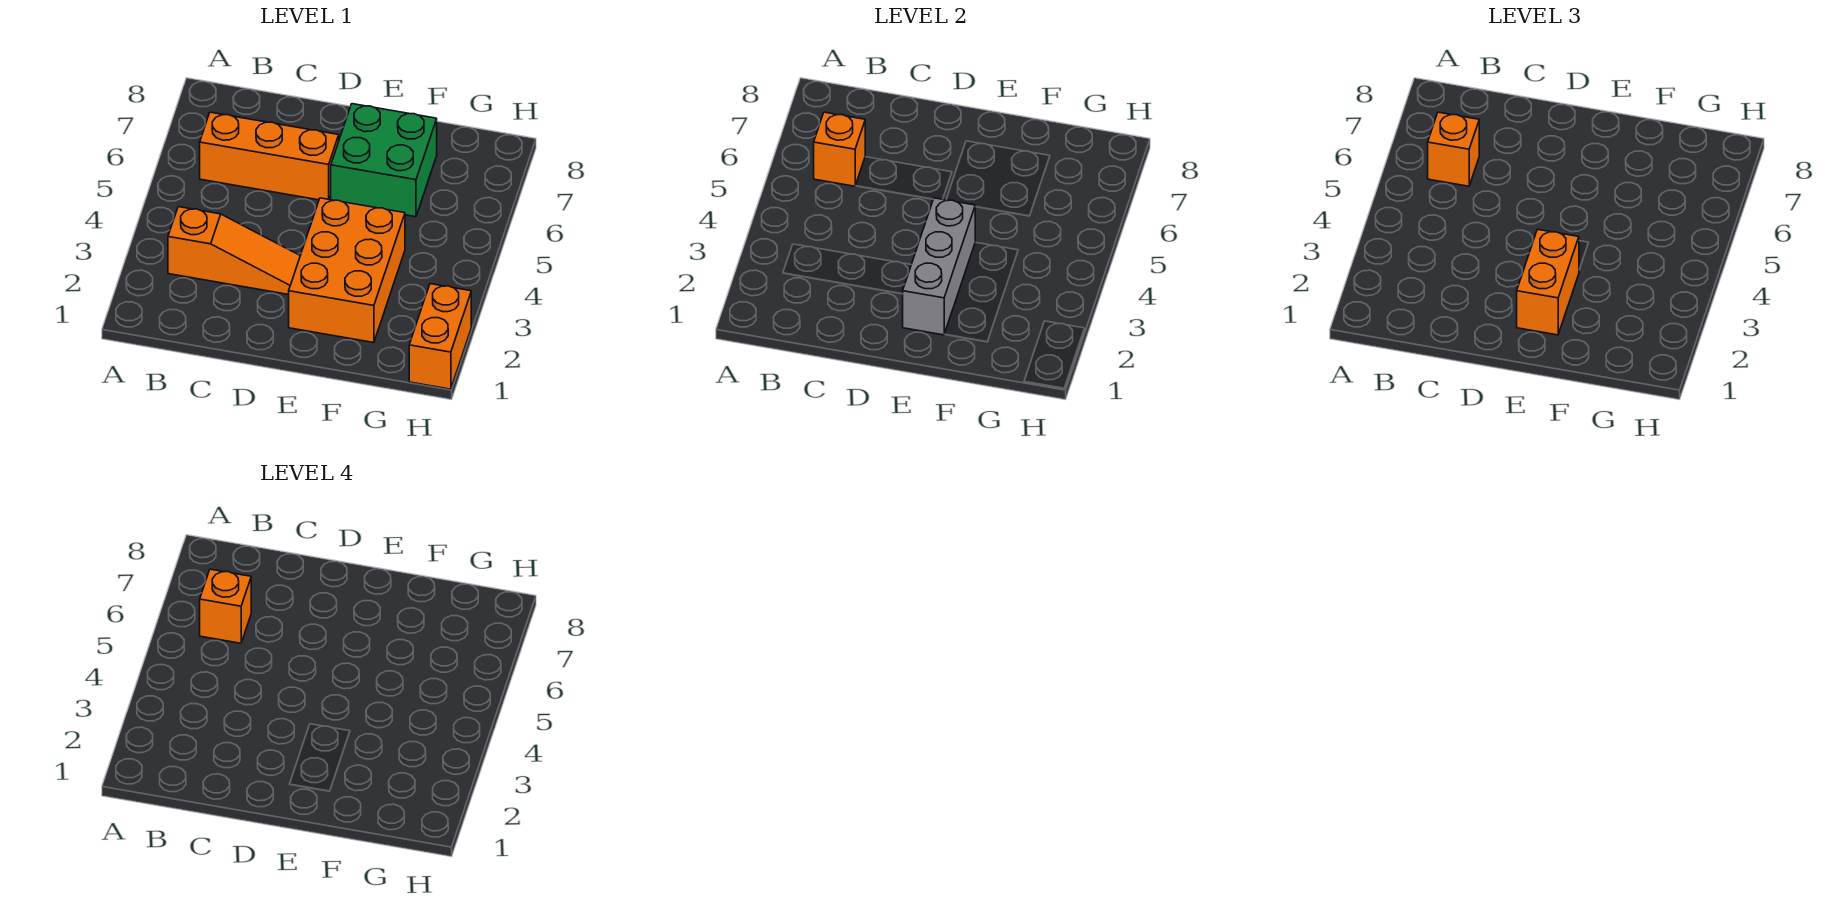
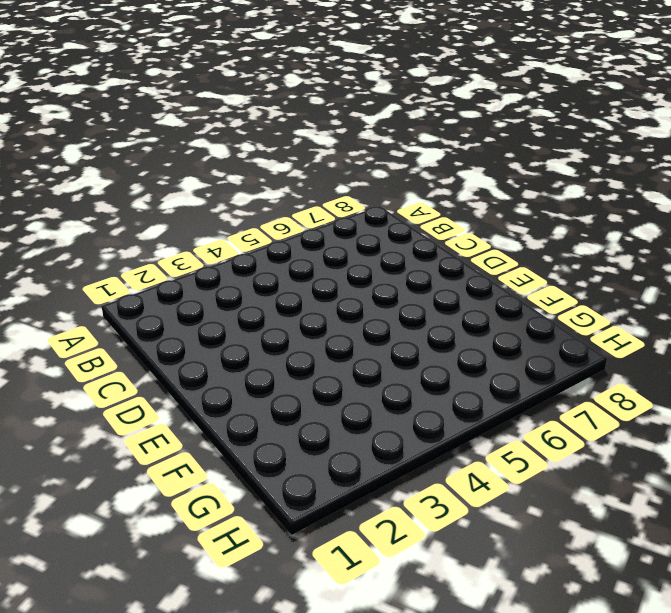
none -> orange 1x3 slope [168,207,300,295]
none -> orange 1x3 brick [200,112,339,200]

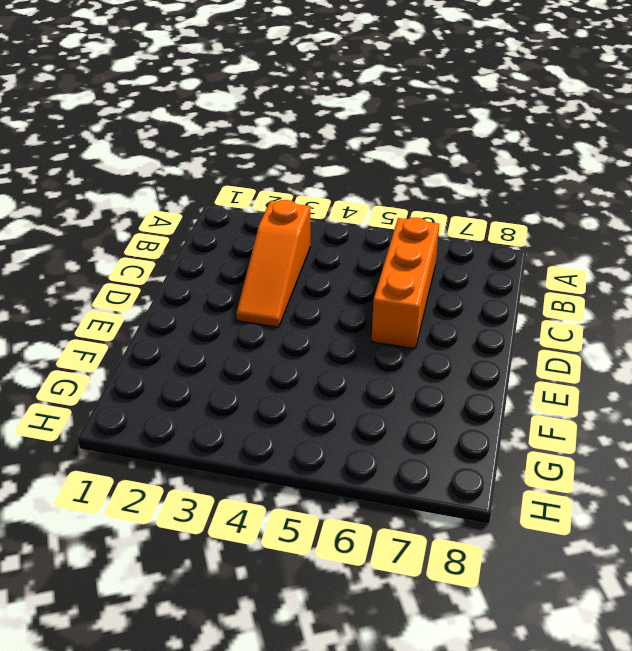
none -> orange 2x3 brick [289,198,405,343]
none -> green 2x2 brick [331,104,437,217]

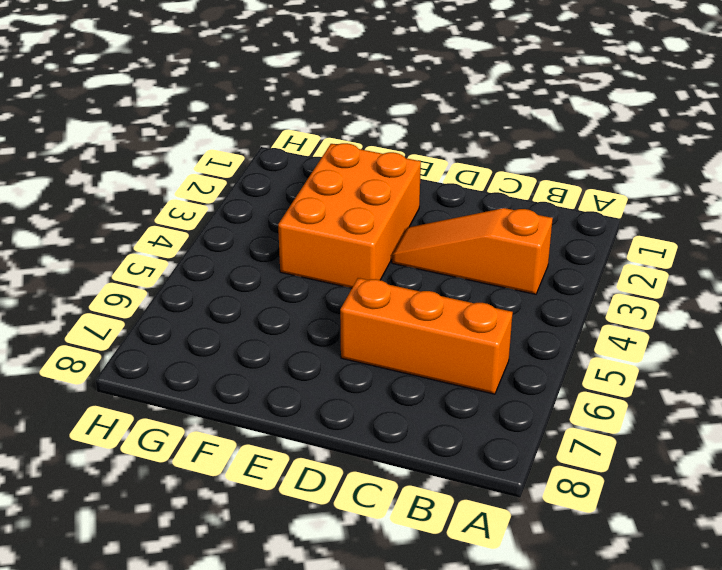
none -> green 2x2 brick [331,104,437,217]
none -> orange 1x2 brick [409,284,471,389]

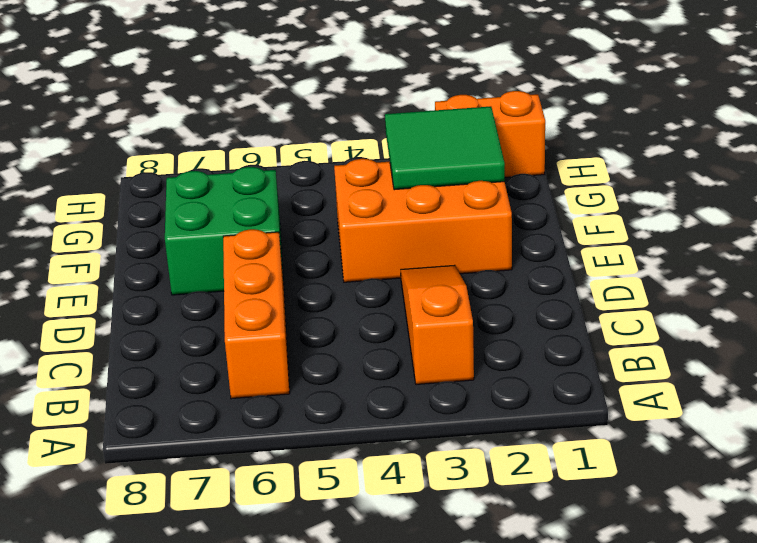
green 2x2 tile [385,106,505,190] -> none
none -> orange 1x1 brick [814,112,865,186]
none -> grey 1x3 brick [903,198,975,335]

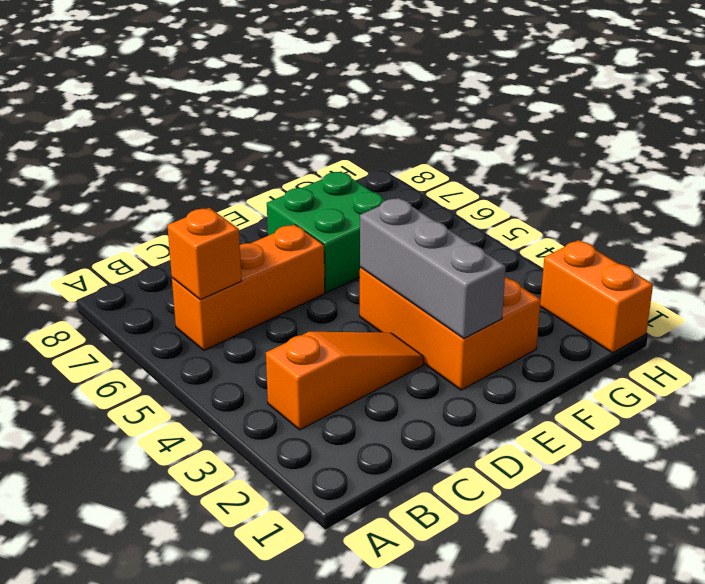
none -> orange 1x1 brick [1428,112,1479,186]
none -> orange 1x2 brick [1517,229,1579,335]

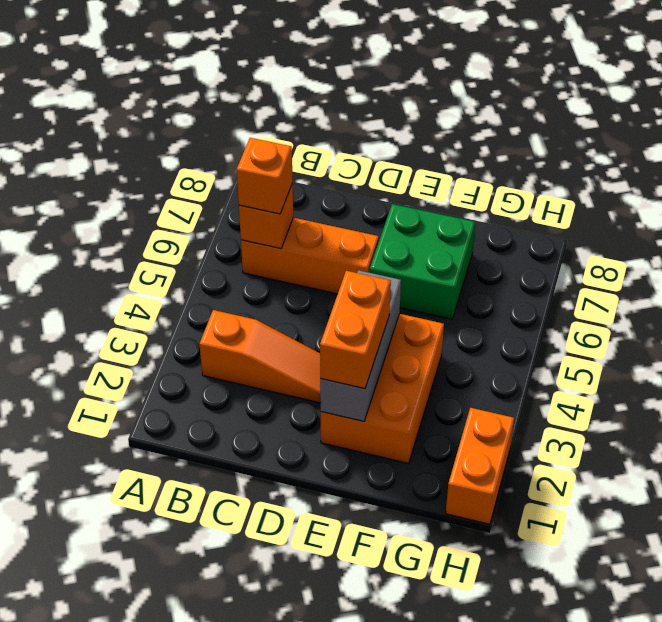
none -> orange 1x1 brick [200,569,251,643]

